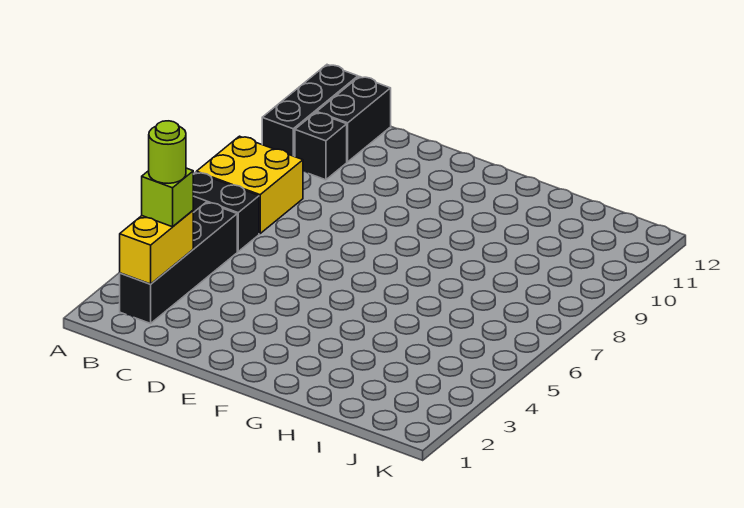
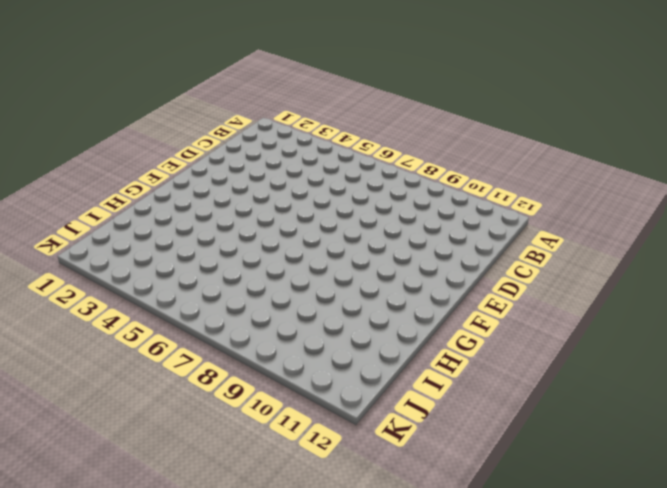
none -> black 1x2 brick [193,172,259,251]
none -> yellow 2x2 brick [196,136,303,234]

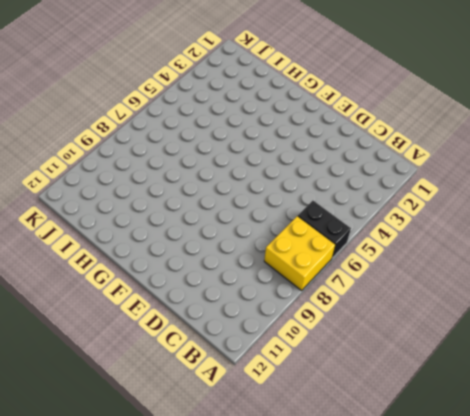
none -> black 1x3 brick [262,65,358,157]
none -> black 1x4 brick [120,202,237,323]

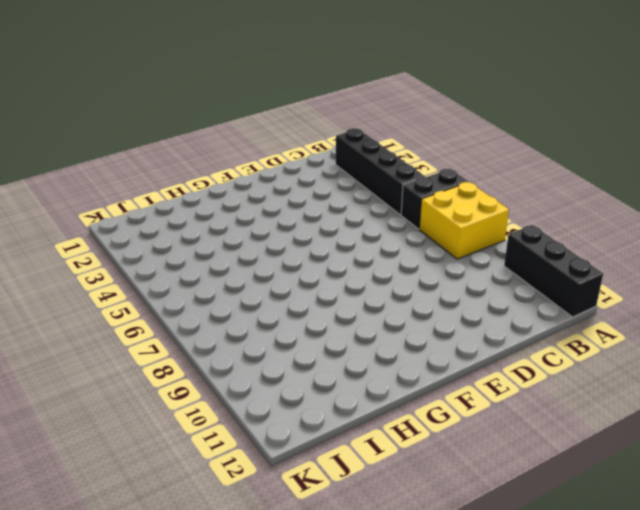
none -> black 1x1 brick [295,113,347,180]
none -> black 1x2 brick [317,77,391,162]

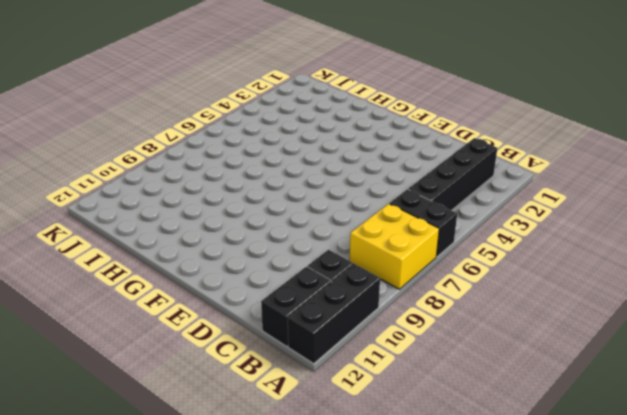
none -> yellow 1x2 brick [120,211,193,284]
none -> lime 1x1 brick [142,168,193,227]

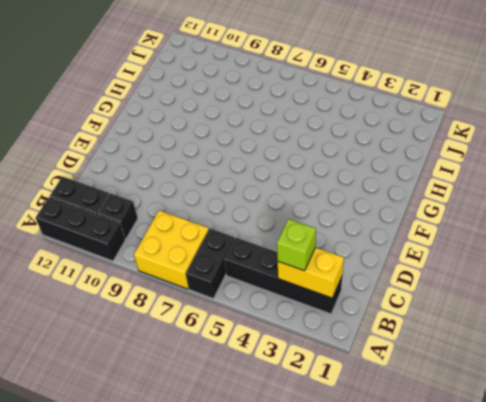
none -> lime 1x1 round brick [149,121,186,183]

